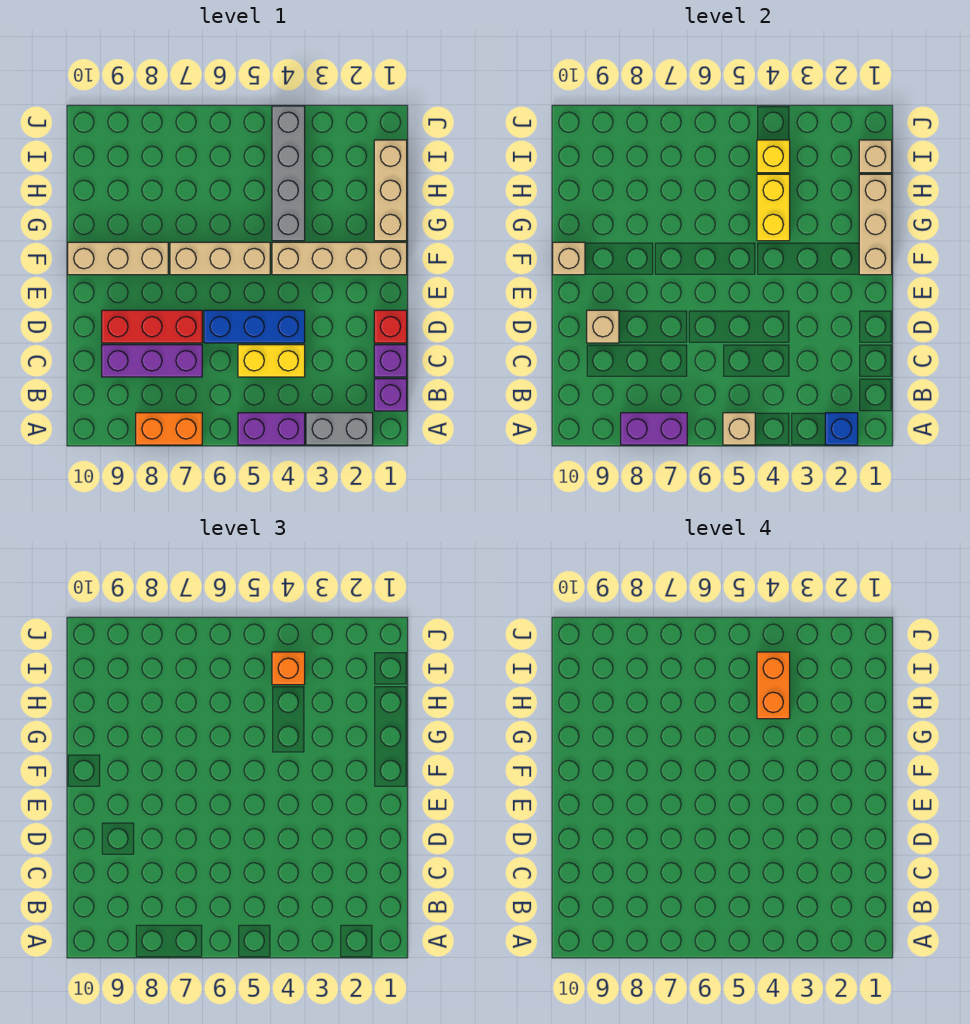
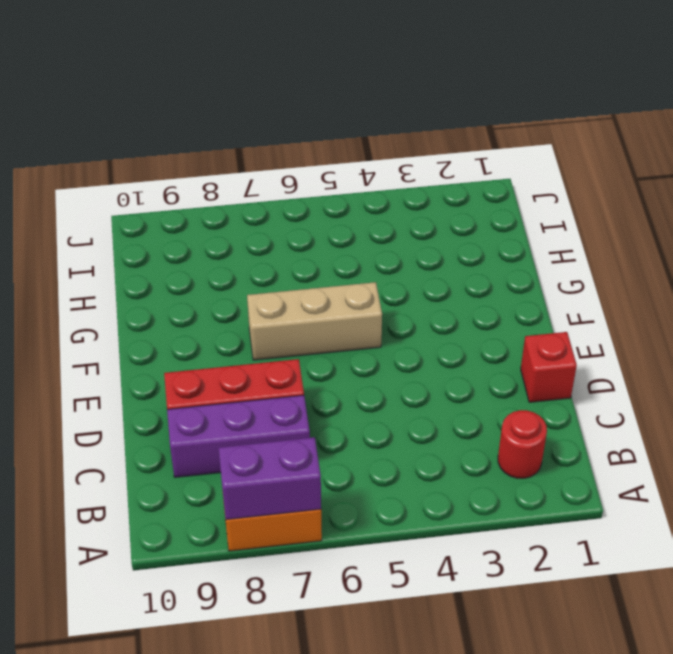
red 1x1 round brick [498,410,547,478] -> none
none -> grey 1x2 brick [306,413,373,445]
none -> purple 1x2 brick [238,413,305,445]
none -> purple 1x1 brick [374,379,407,411]

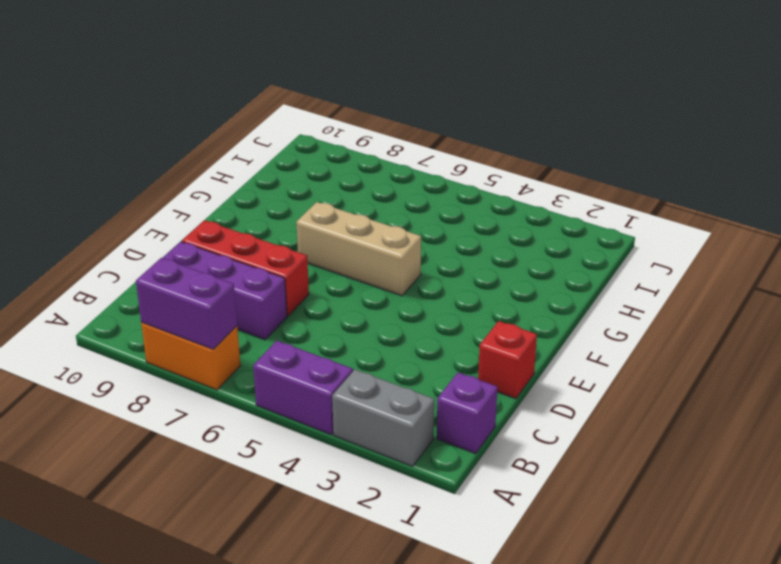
none -> purple 1x1 brick [374,345,407,377]
none -> yellow 1x2 brick [238,345,305,377]
none -> blue 1x3 brick [204,310,305,343]

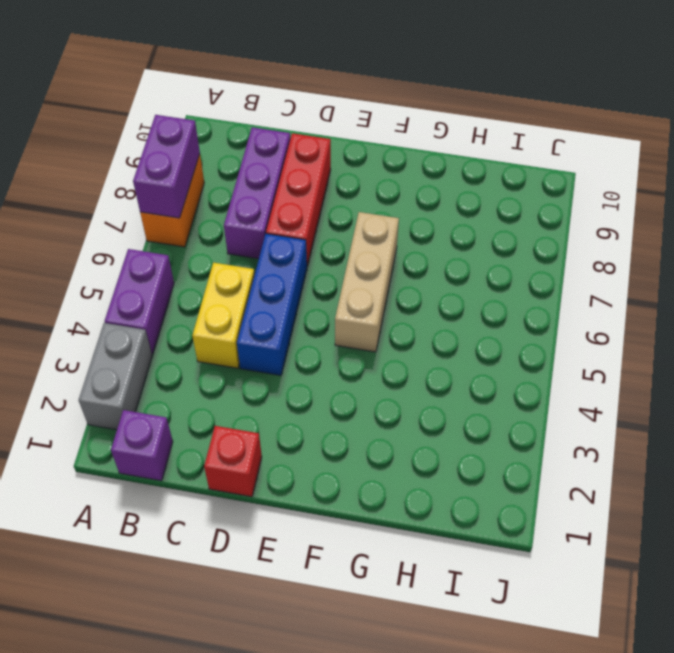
none -> purple 1x1 brick [374,345,407,377]
none -> tan 1x4 brick [272,242,407,275]
none -> tan 1x3 brick [68,242,168,275]

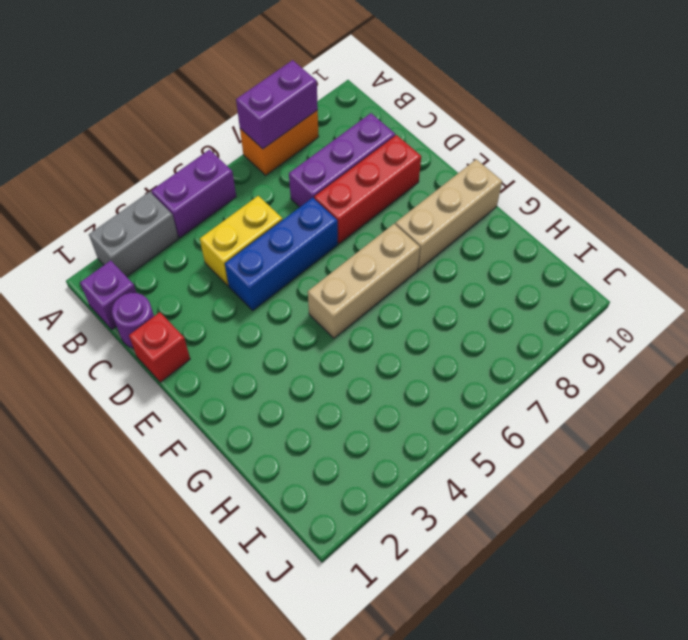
purple 1x1 round brick [112,293,154,348] -> purple 1x1 brick [374,345,407,377]
none -> tan 1x4 brick [272,242,407,275]
none -> tan 1x3 brick [374,140,407,241]
none -> grey 1x4 brick [272,106,305,241]

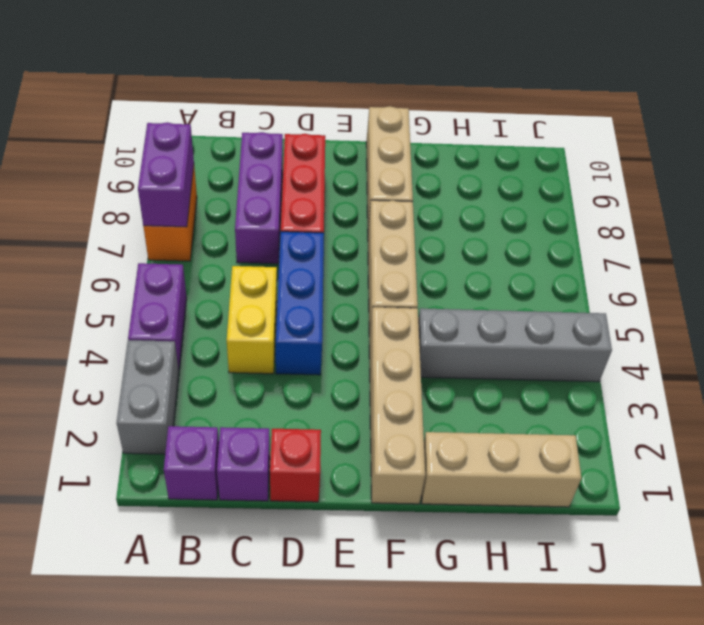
none -> blue 1x1 brick [825,413,858,445]
none -> tan 1x1 brick [723,413,755,445]
none -> tan 1x1 brick [587,310,619,343]

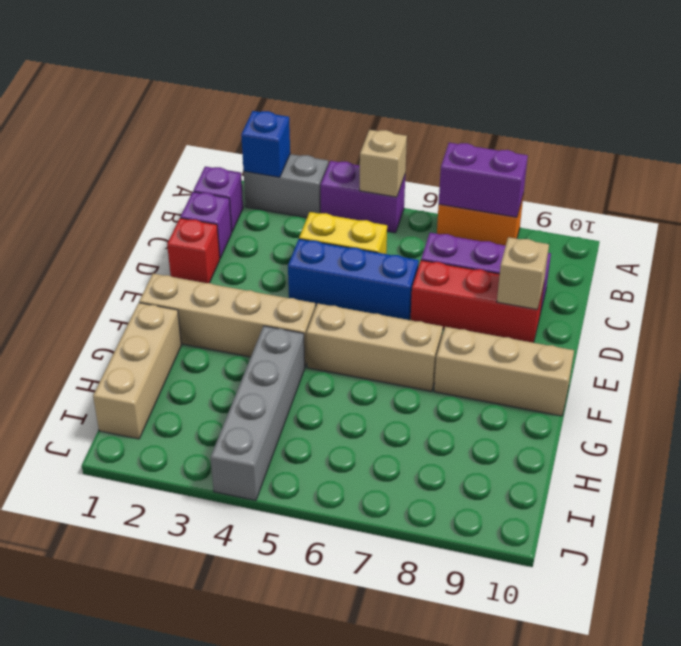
none -> tan 1x3 brick [859,174,892,275]
none -> tan 1x1 brick [553,242,585,275]
none -> yellow 1x2 brick [757,174,790,241]

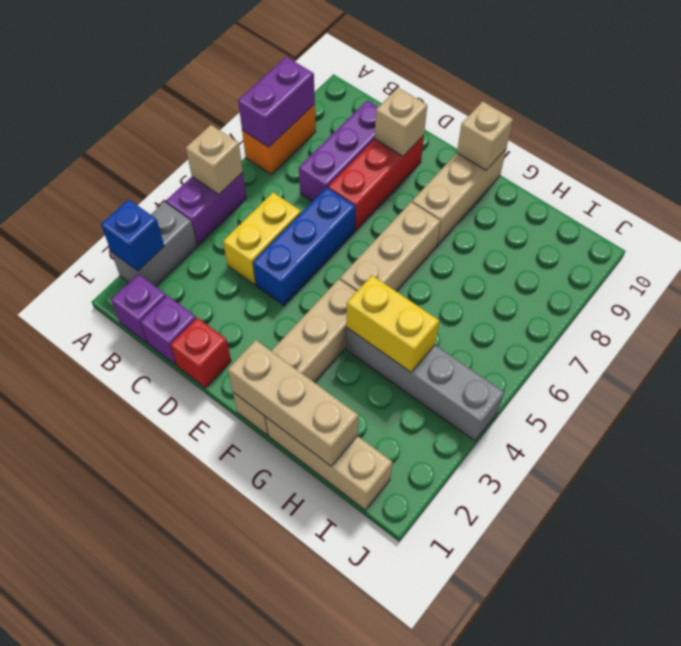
none -> tan 1x1 brick [859,140,892,173]
none -> yellow 1x1 brick [757,140,790,173]
none -> orange 1x1 brick [272,652,305,685]

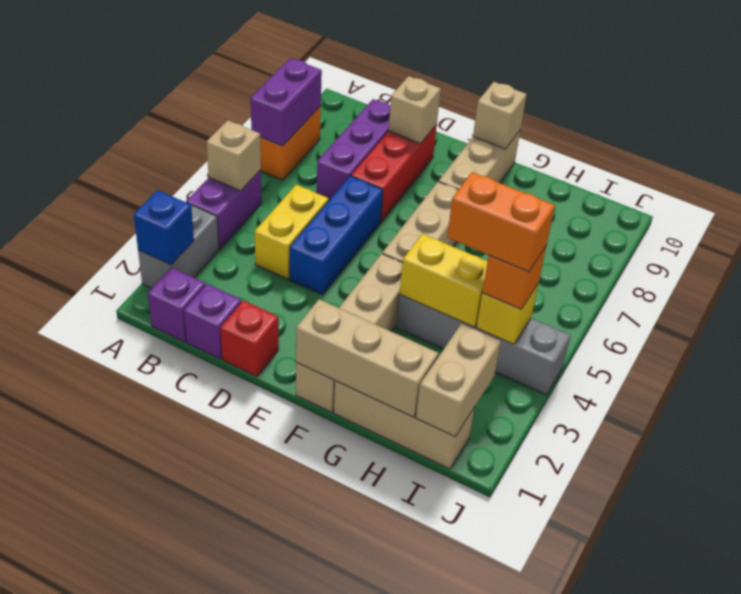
tan 1x2 brick [416,324,501,437] -> tan 1x1 brick [859,140,892,173]

